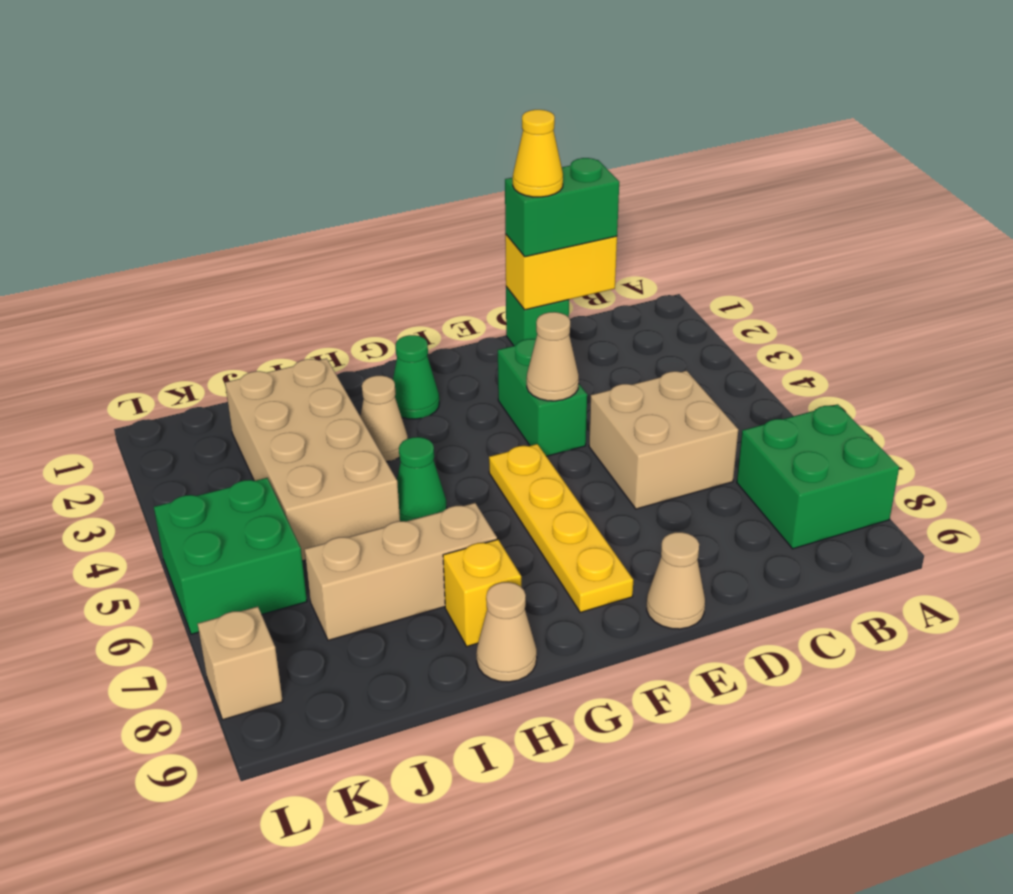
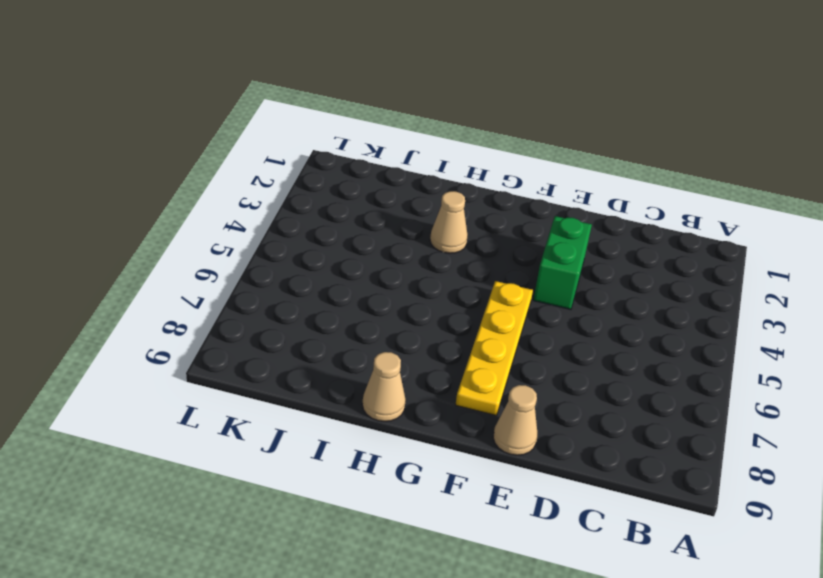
none -> green 2x2 brick [737,404,899,549]
none -> tan 2x2 brick [589,371,738,509]
none -> green 1x1 brick [506,287,569,346]

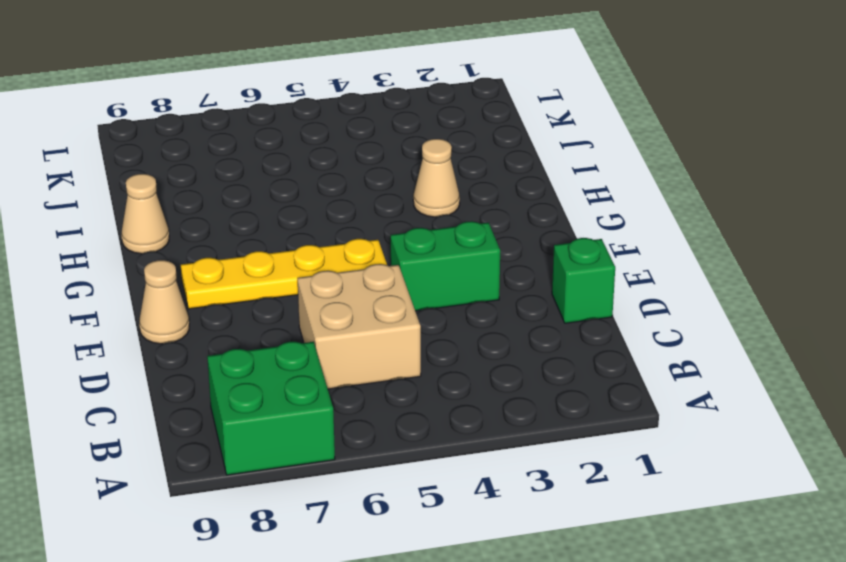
none -> green 1x1 cone [393,335,439,419]
none -> green 1x1 cone [397,437,447,521]
none -> tan 1x3 brick [305,503,497,640]

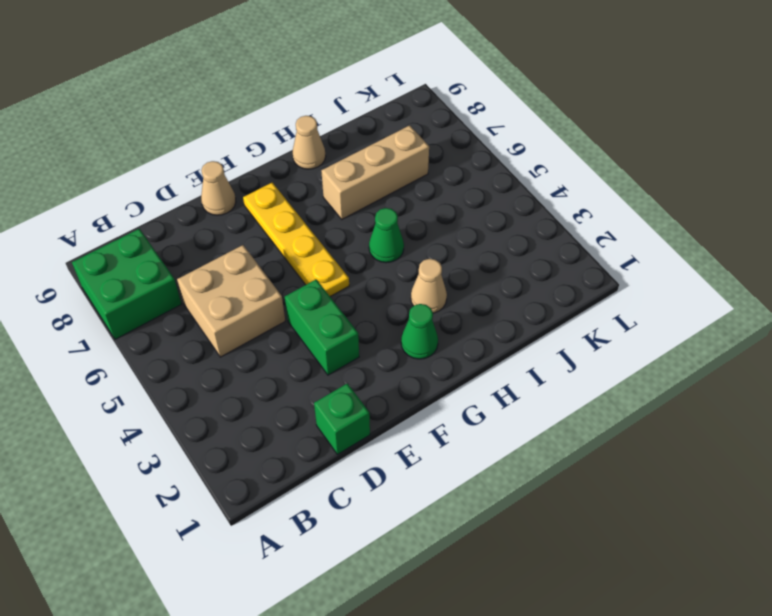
none -> yellow 1x1 brick [443,539,521,646]
none -> tan 2x4 brick [225,358,400,561]
none -> green 2x2 brick [154,478,307,634]

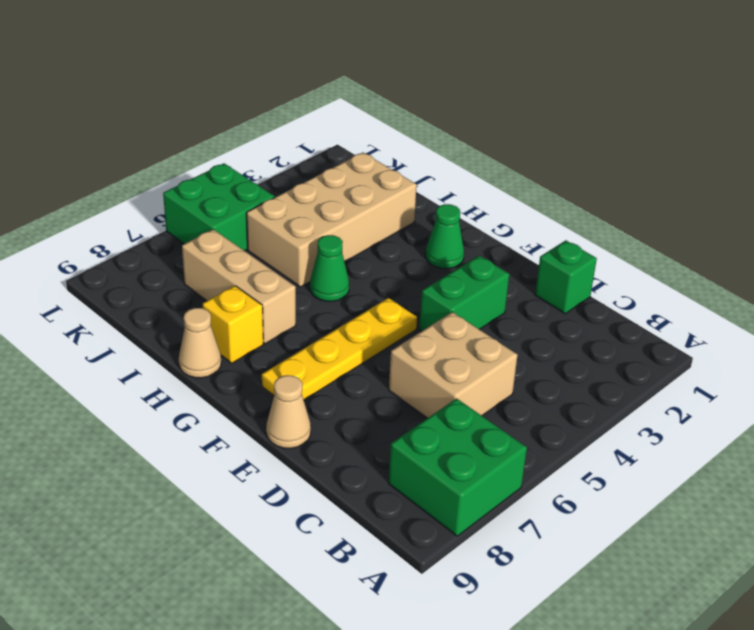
none -> tan 1x1 cone [360,376,408,462]
none -> tan 1x1 brick [198,607,283,720]
none -> yellow 1x2 brick [505,234,617,310]

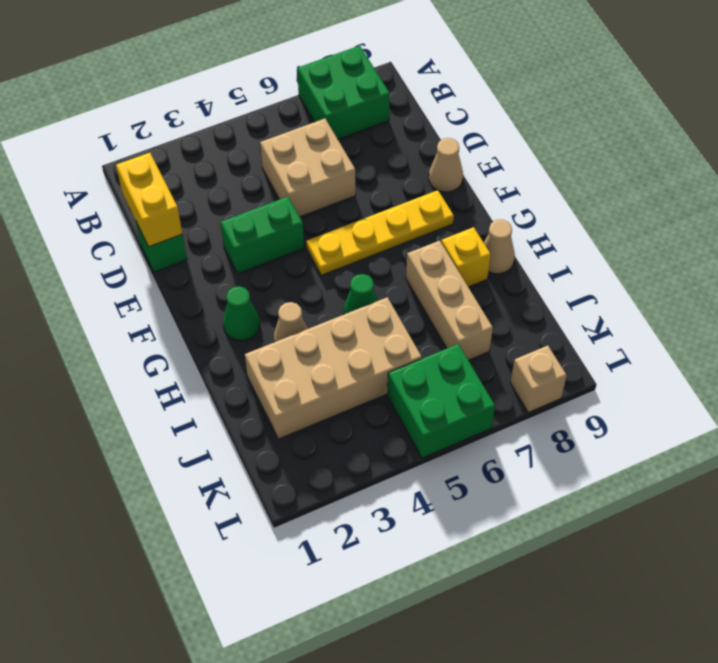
none -> tan 1x1 cone [527,312,579,401]
none -> green 1x2 brick [505,158,619,257]
none -> yellow 1x1 cone [513,110,563,197]

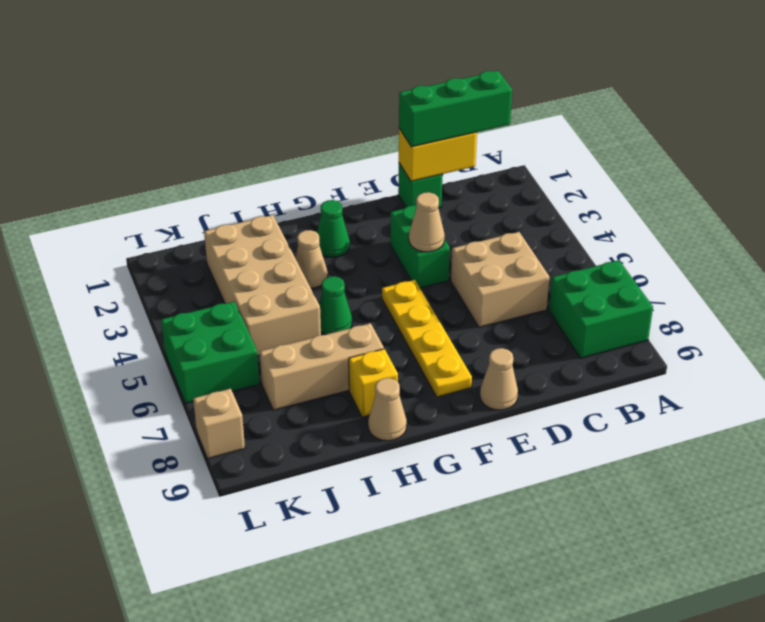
green 1x3 brick [399,71,512,147] -> green 1x2 brick [505,158,619,257]
none -> yellow 1x1 cone [513,110,563,197]

